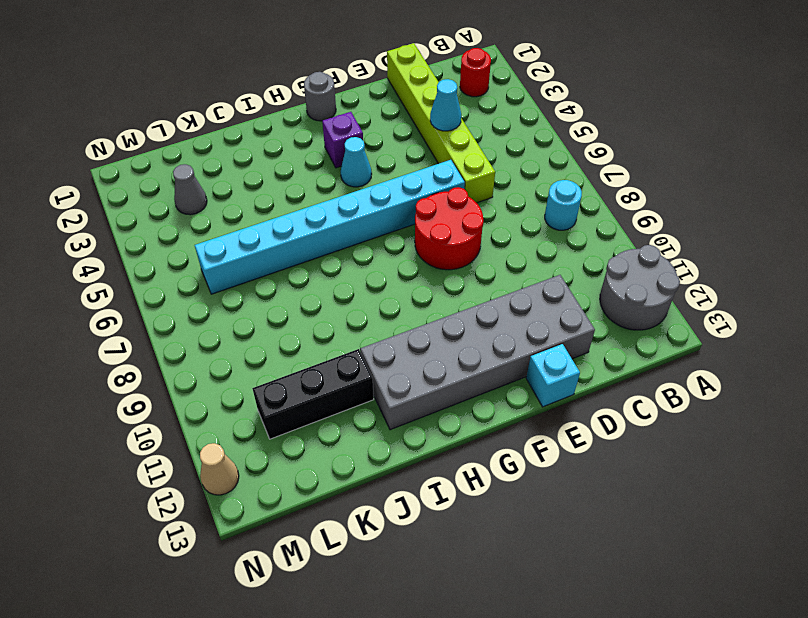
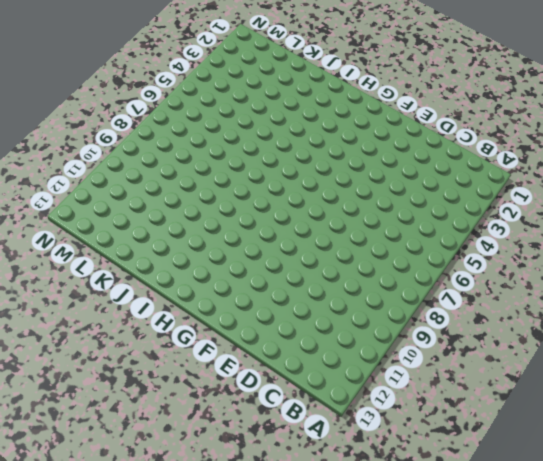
none -> grey 2x2 round brick [600,245,680,330]
none -> red 1x1 round brick [460,48,491,97]
none -> cyan 1x1 round brick [545,180,582,230]

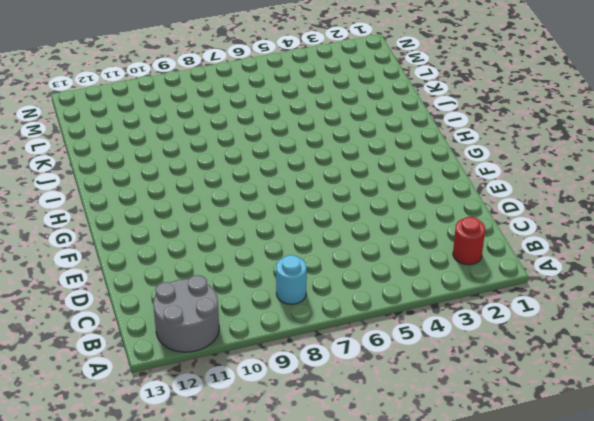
none -> lime 1x6 brick [387,43,495,203]
none -> grey 2x6 brick [360,275,595,430]
none -> cyan 1x8 brick [195,160,465,294]

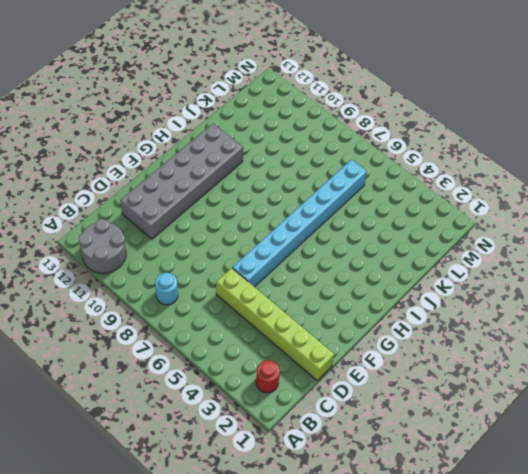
none -> red 2x2 round brick [415,187,483,270]
none -> cyan 1x1 brick [526,344,580,407]
none -> grey 1x1 round brick [304,72,336,121]

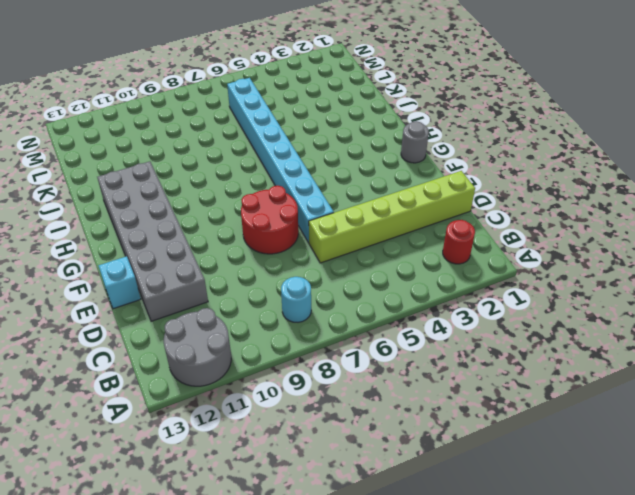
none -> purple 1x1 brick [322,112,363,168]
none -> cyan 1x1 cone [341,137,372,187]
none -> black 1x3 brick [252,349,374,439]

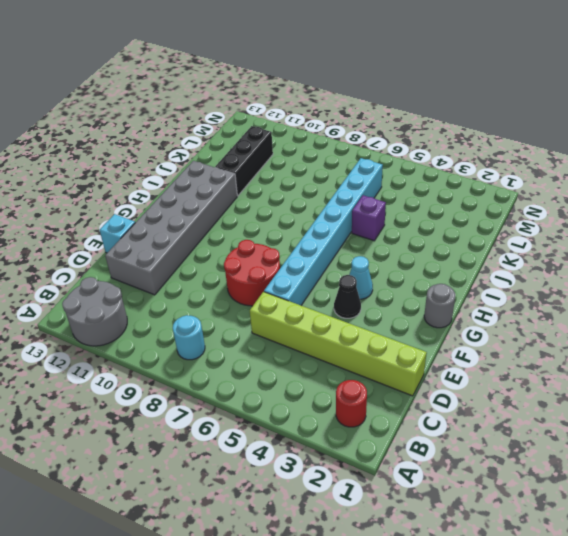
black 1x1 cone [334,275,361,318] -> none
purple 1x1 brick [352,195,386,241] -> purple 1x1 brick moved to [322,112,363,168]
none -> grey 1x1 cone [173,164,207,215]
none -> tan 1x1 cone [200,443,239,495]
none -> cyan 1x1 cone [430,79,461,131]

